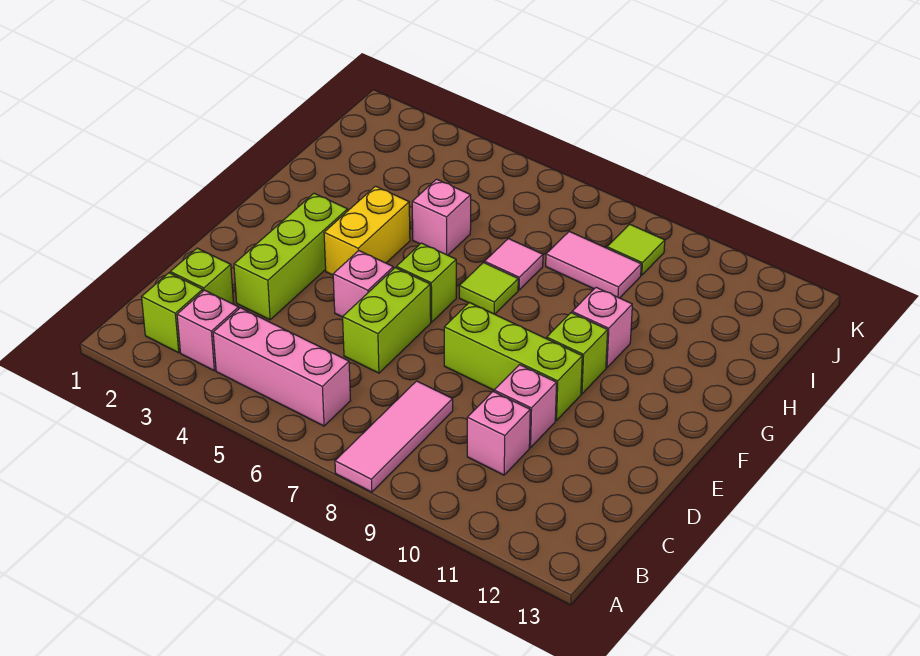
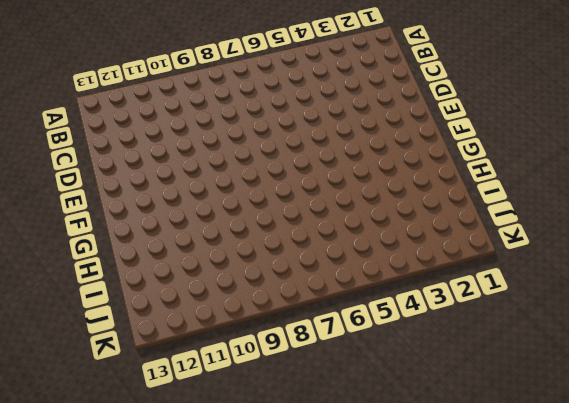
none -> pink 1x3 tile [335,381,453,492]
none -> lime 1x1 brick [142,273,203,353]
none -> pink 1x1 brick [177,290,239,371]

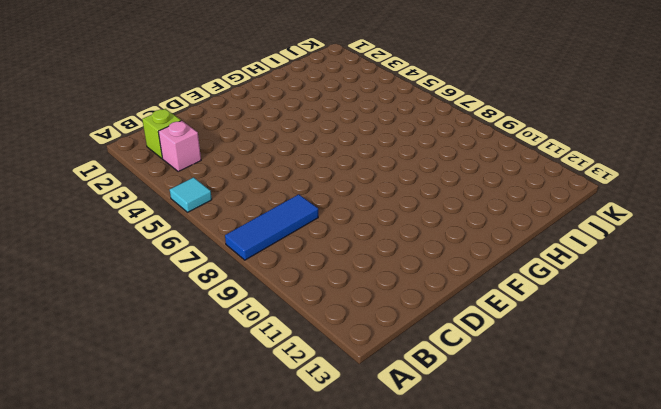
cyan 1x1 tile [170,177,212,212] -> none
blue 1x3 tile [225,194,318,260] -> pink 1x3 tile [335,381,453,492]
none -> pink 1x3 brick [213,308,351,426]
none -> lime 1x1 brick [170,248,234,304]
none -> pink 1x1 brick [467,392,530,475]

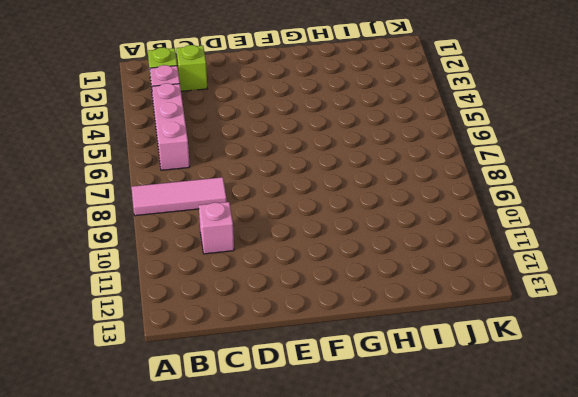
none -> lime 1x3 brick [234,193,348,320]
none -> lime 1x2 brick [343,268,431,373]
none -> pink 1x1 brick [494,365,557,448]

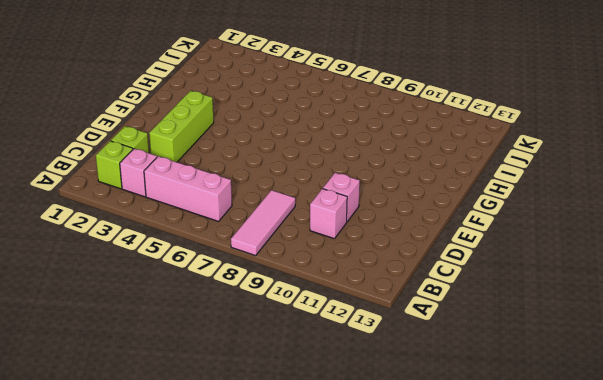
none -> lime 1x2 brick [343,268,431,373]
none -> pink 1x1 brick [333,251,393,317]
none -> lime 1x3 brick [444,303,582,420]

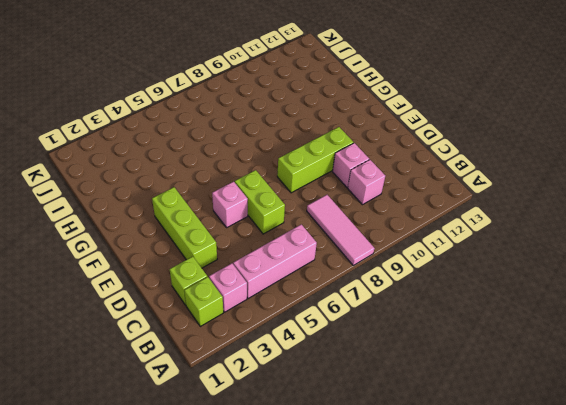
none -> yellow 1x2 brick [324,186,410,275]
none -> lime 1x1 brick [396,243,456,322]
none -> lime 1x1 brick [547,313,608,394]

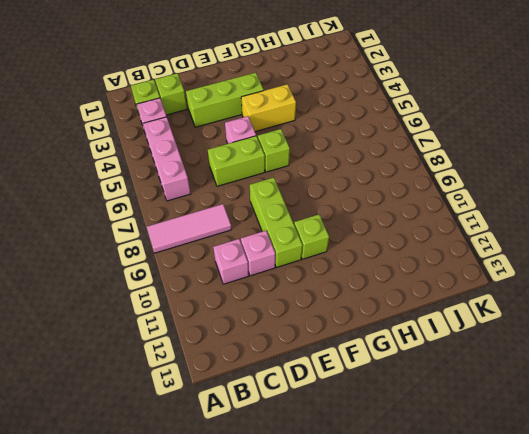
none -> lime 1x1 tile [459,263,518,314]
none -> pink 1x1 brick [572,287,632,368]
none -> pink 1x1 brick [412,179,471,255]

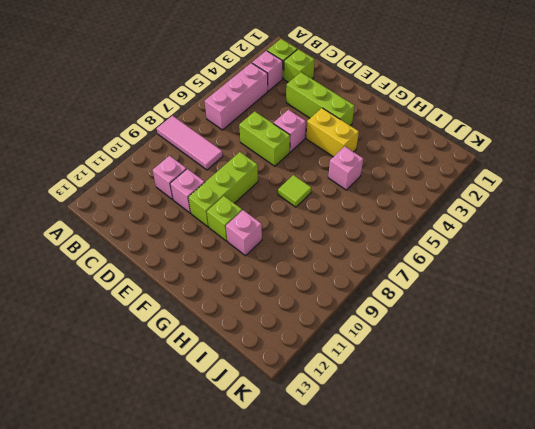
none -> lime 1x1 brick [396,243,456,322]
none -> pink 1x1 tile [485,239,543,290]
none -> pink 1x2 tile [546,231,641,298]

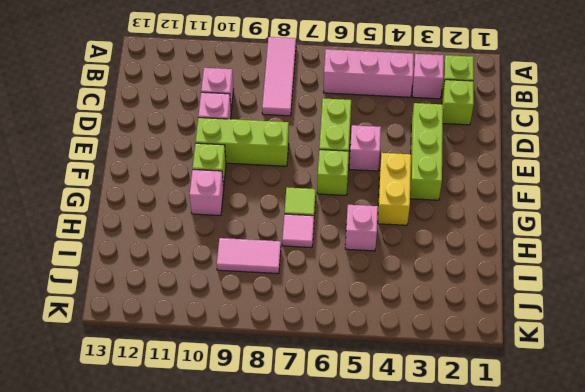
none -> lime 1x1 tile [607,224,665,275]

